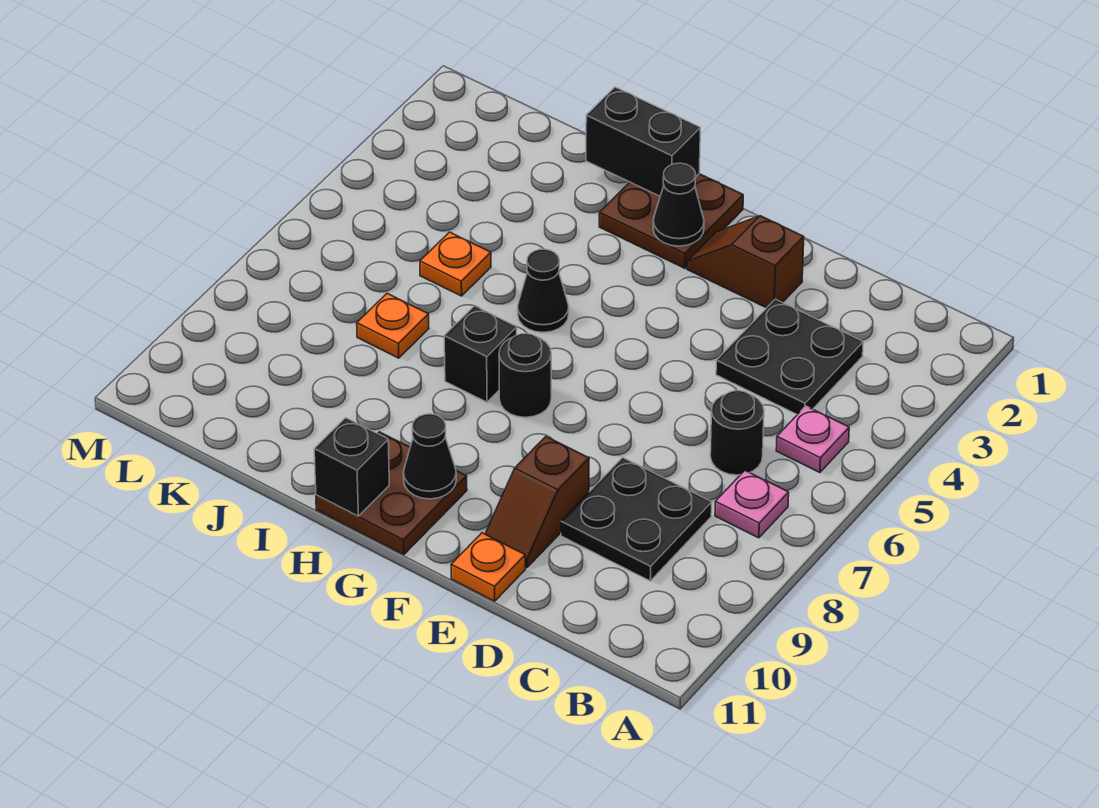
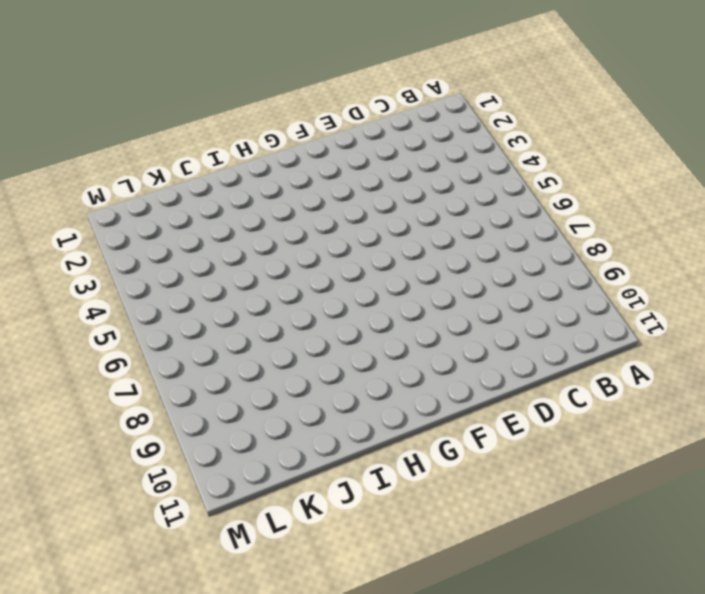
none -> pink 1x1 plate [776,406,849,472]
none -> pink 1x1 plate [715,471,789,538]
none -> black 2x2 plate [716,299,863,415]

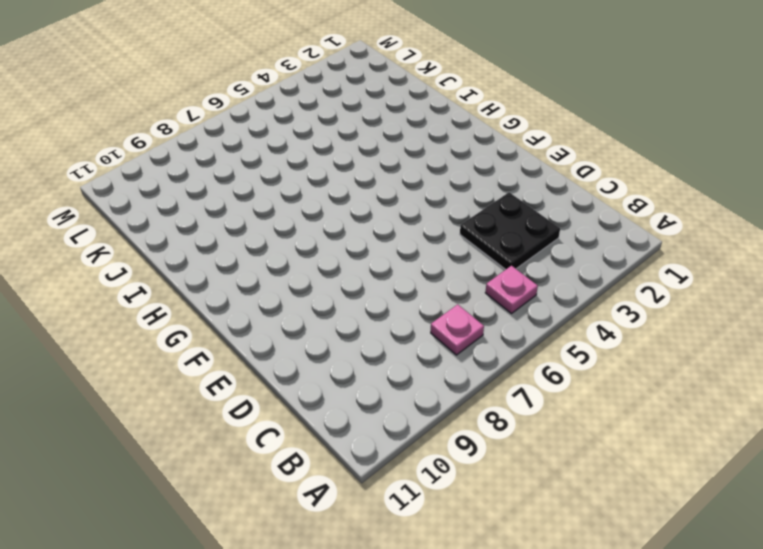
none -> black 1x1 round brick [710,391,764,475]
none -> black 2x2 plate [561,458,712,581]
none -> brown 1x2 slope [687,216,804,308]

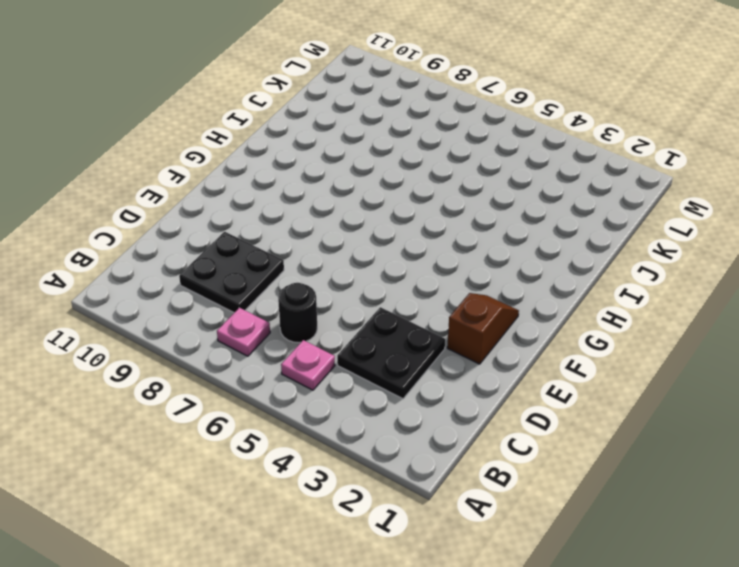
none -> brown 1x2 slope [485,437,589,568]
none -> orange 1x1 plate [451,533,525,601]
none -> brown 2x2 plate [599,174,743,268]

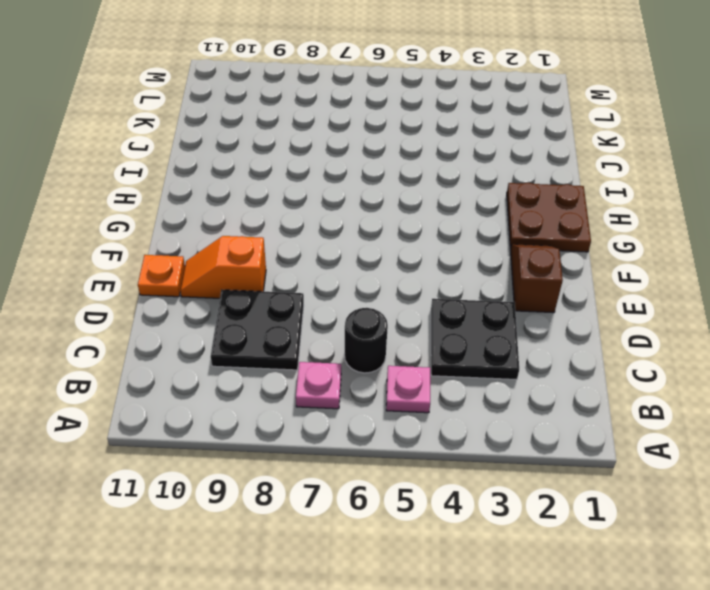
orange 1x2 slope [180,236,266,298] -> brown 1x2 slope [485,437,589,568]
none -> black 1x1 round brick [499,333,551,417]
none -> brown 2x2 plate [316,432,467,555]
none -> black 1x1 cone [518,249,569,332]

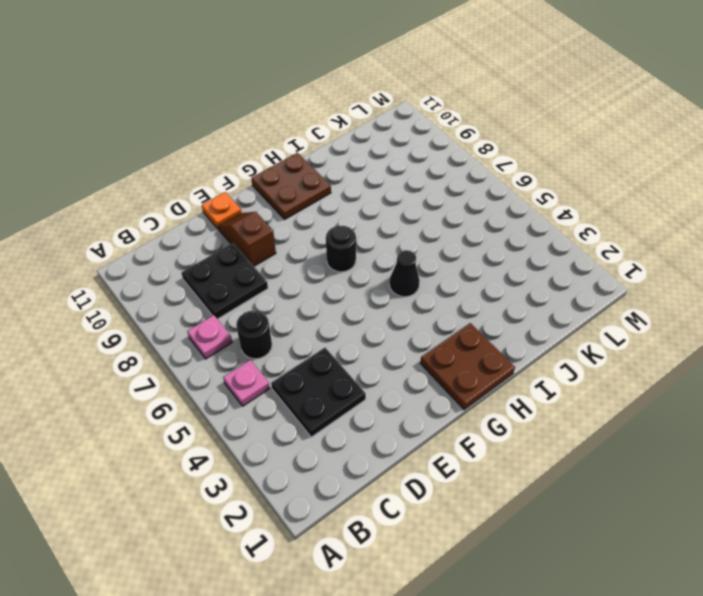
none -> brown 1x2 slope [687,216,804,308]
none -> black 1x1 brick [444,306,517,402]
none -> orange 1x1 plate [420,232,491,296]

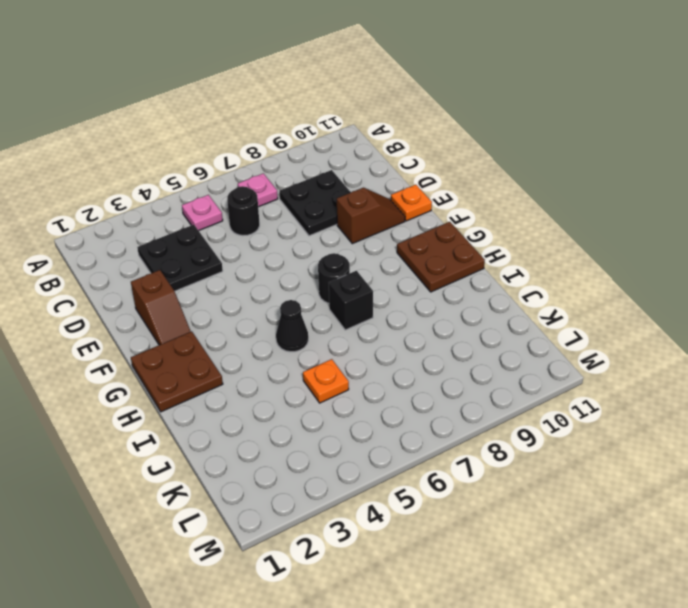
none -> orange 1x1 plate [357,293,429,358]
none -> black 1x1 cone [653,163,704,246]
none -> black 1x1 cone [403,414,456,499]

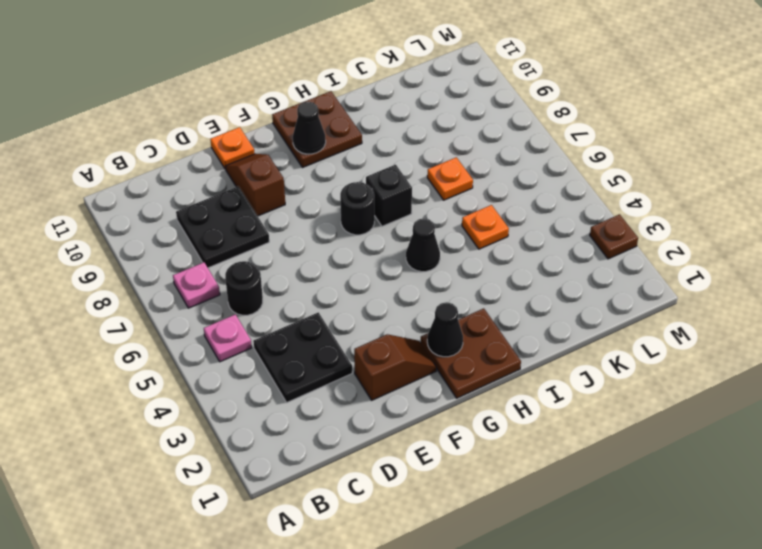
brown 1x1 plate [590,214,638,259] -> none
none -> black 1x2 brick [586,87,700,196]
none -> black 1x1 brick [314,418,389,516]

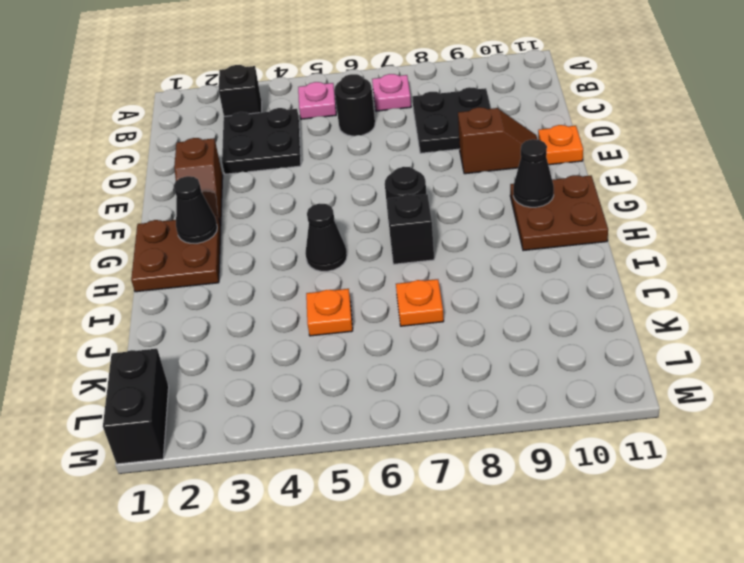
black 1x1 brick [219,65,262,116] -> black 1x1 brick moved to [314,418,389,516]
black 1x2 brick [103,349,169,464] -> black 1x2 brick moved to [586,87,700,196]

